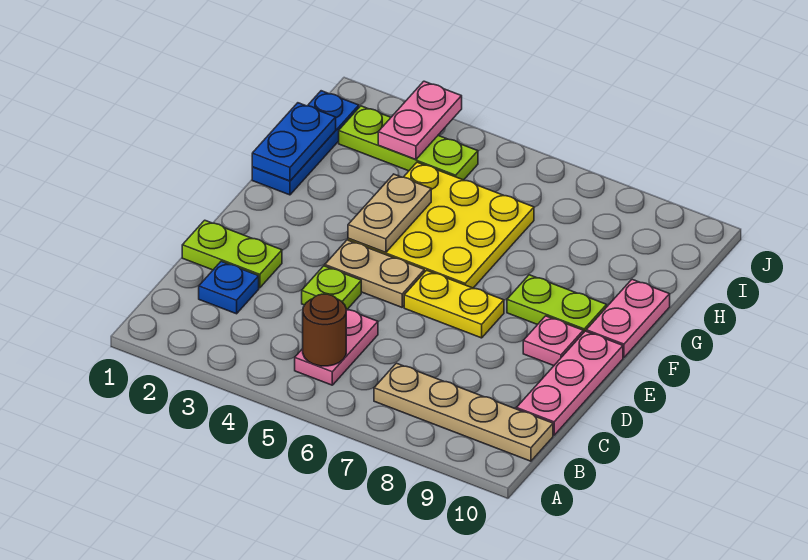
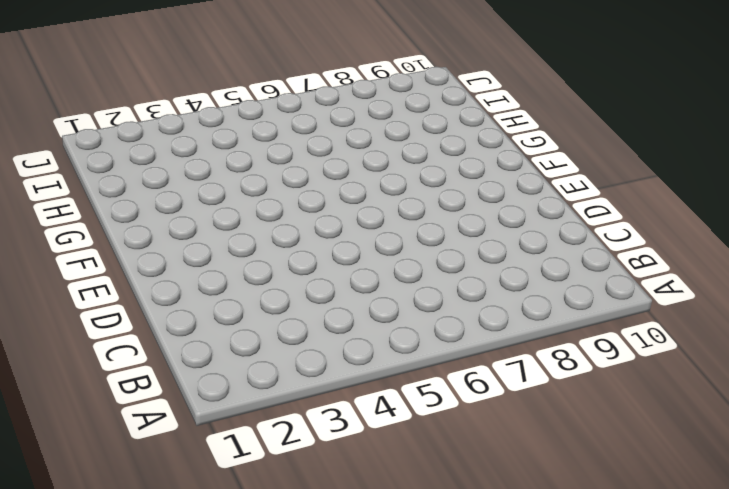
none -> pink 1x2 plate [295,309,378,385]
none -> tan 1x4 plate [374,363,553,461]
none -> blue 1x1 plate [199,261,259,314]

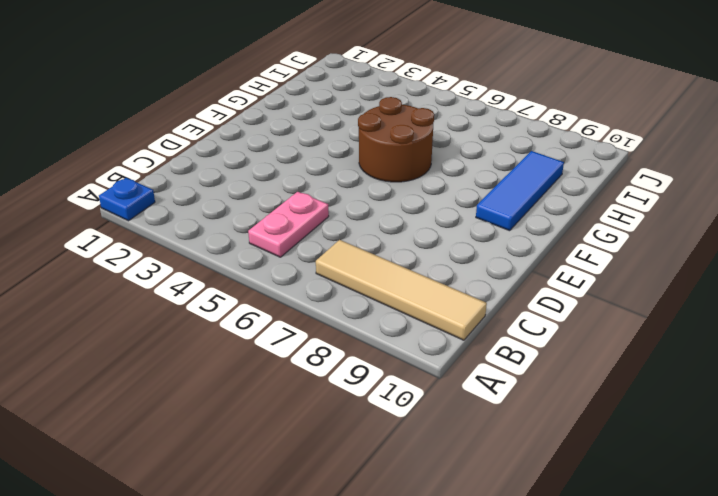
blue 1x1 plate [99,178,155,221] -> blue 1x1 plate moved to [199,261,259,314]
tan 1x4 tile [316,240,487,340] -> tan 1x4 plate [374,363,553,461]
brown 2x2 round brick [358,97,434,182] -> yellow 3x3 plate [348,162,534,288]
blue 1x3 tile [476,151,564,231] -> lime 1x2 plate [507,275,607,333]
none -> pink 1x3 plate [516,331,623,435]
none -> lime 1x2 plate [182,220,282,288]
none -> lime 1x1 plate [302,266,361,309]

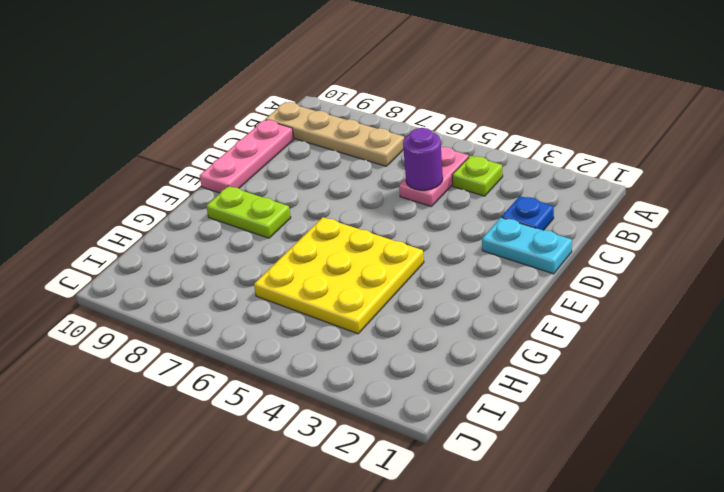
lime 1x1 plate [452,156,503,196] -> lime 1x1 plate moved to [302,266,361,309]
purple 1x1 round brick [403,128,443,190] -> none
cyan 1x2 plate [482,217,572,274] -> lime 1x2 plate [182,220,282,288]
none -> tan 1x2 plate [325,240,424,307]
none -> yellow 1x2 plate [404,270,504,338]
none -> pink 1x1 plate [523,316,583,366]

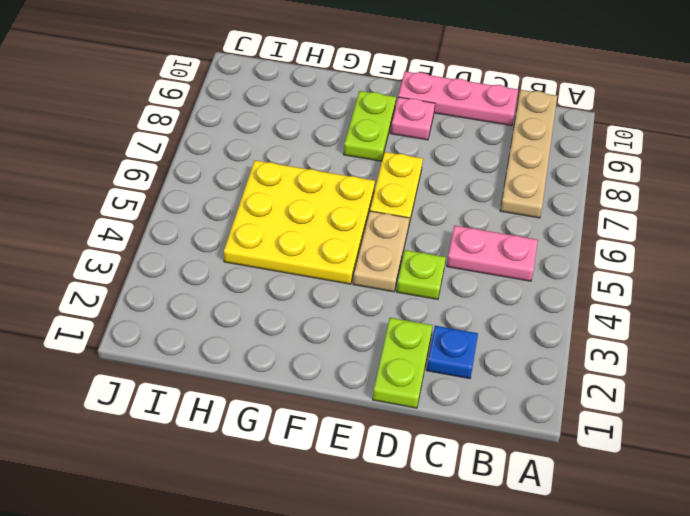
none -> pink 1x2 plate [586,279,670,358]
none -> blue 1x3 plate [252,91,359,195]
none -> lime 1x3 plate [339,106,478,180]

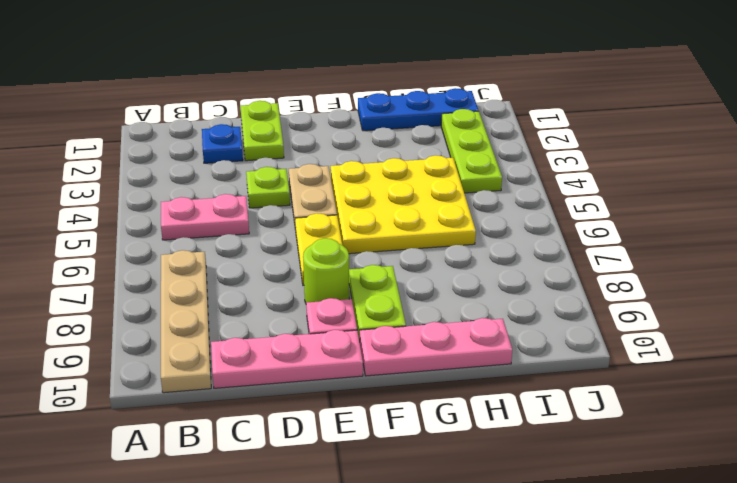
lime 1x1 round brick [303,238,349,303] -> none
pink 1x3 plate [359,318,512,376] -> pink 1x2 plate [586,279,670,358]
none -> brown 1x1 round brick [303,294,346,366]
none -> tan 1x2 plate [348,174,431,252]
none -> blue 1x2 plate [252,103,336,181]

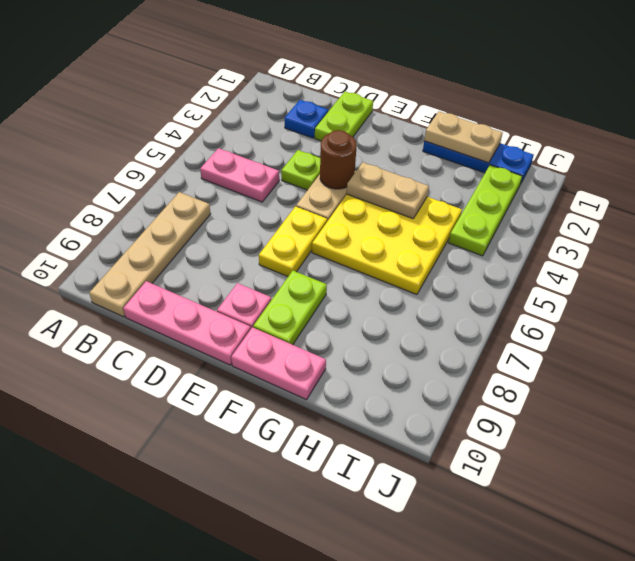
brown 1x1 round brick [320,130,357,189] -> brown 1x1 round brick moved to [303,294,346,366]
tan 1x2 plate [424,112,503,163] -> blue 1x2 plate [252,103,336,181]
none -> pink 1x2 plate [378,81,462,159]

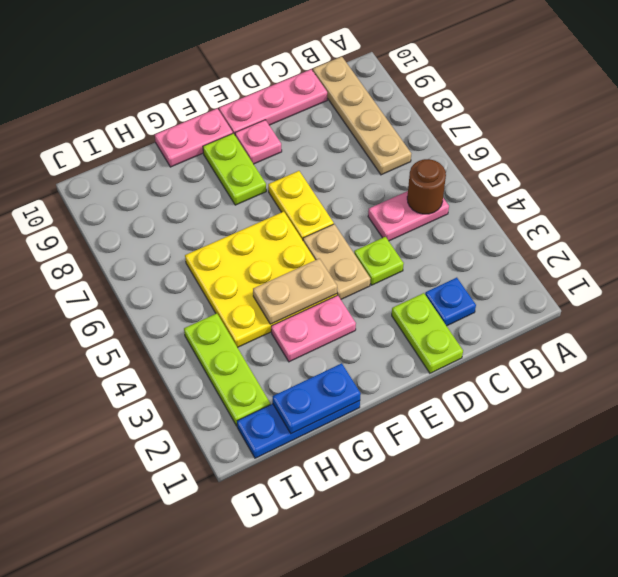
pink 1x2 plate [271,295,356,362] -> pink 1x2 plate moved to [378,81,462,159]

